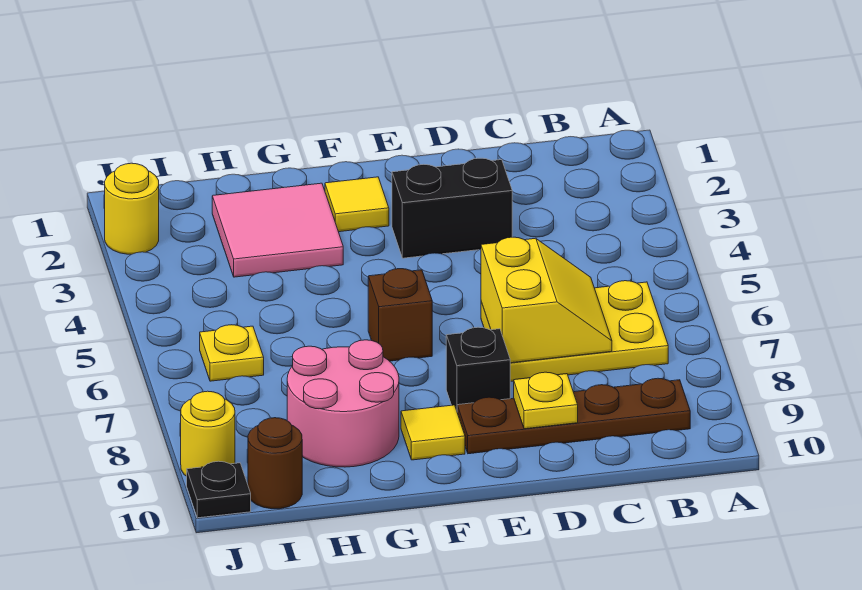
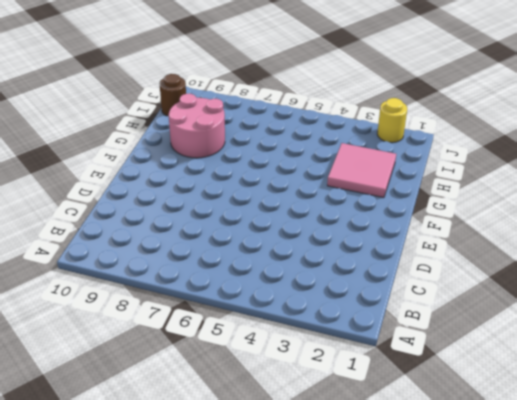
none -> yellow 2x3 plate [481,281,668,381]
none -> brown 1x4 plate [457,378,690,454]
none -> black 1x2 brick [392,158,512,258]

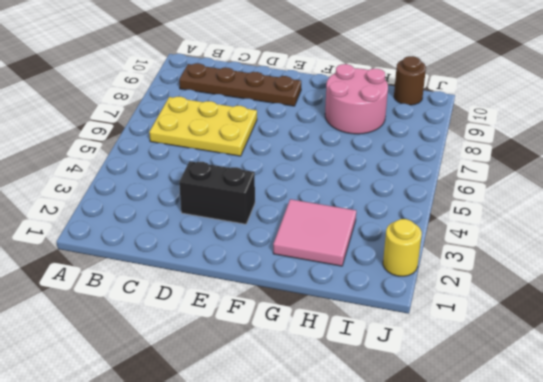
none -> black 1x1 brick [446,327,510,410]
none -> yellow 1x1 tile [325,177,389,232]
none -> brown 1x1 brick [368,269,432,361]

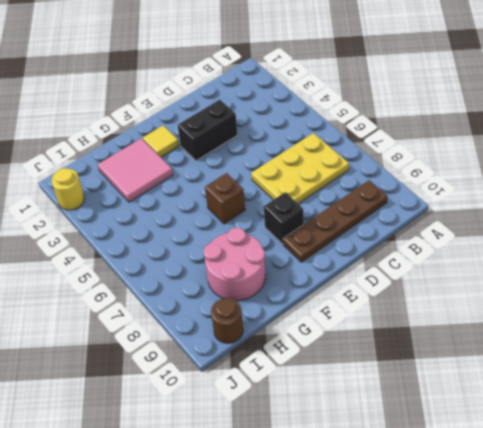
none -> yellow 1x1 tile [401,405,465,460]
none -> yellow 1x1 plate [200,325,264,381]
none -> yellow 1x1 round brick [181,391,235,476]

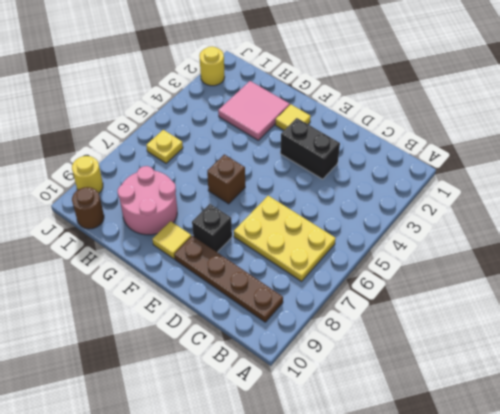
none -> black 1x1 plate [187,461,251,518]
none -> yellow 2x2 slope [481,237,612,363]
none -> yellow 1x1 plate [514,372,578,429]

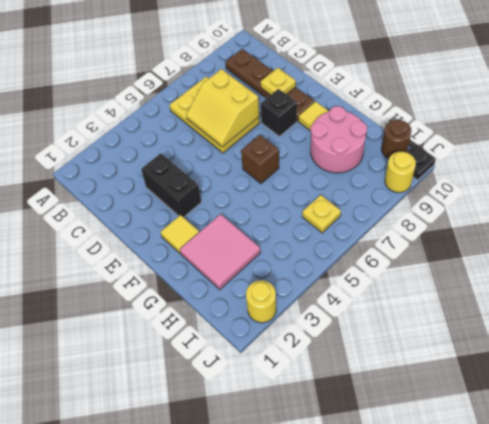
yellow 2x2 slope [186,69,259,147] -> yellow 2x2 slope turned to [481,237,612,363]

